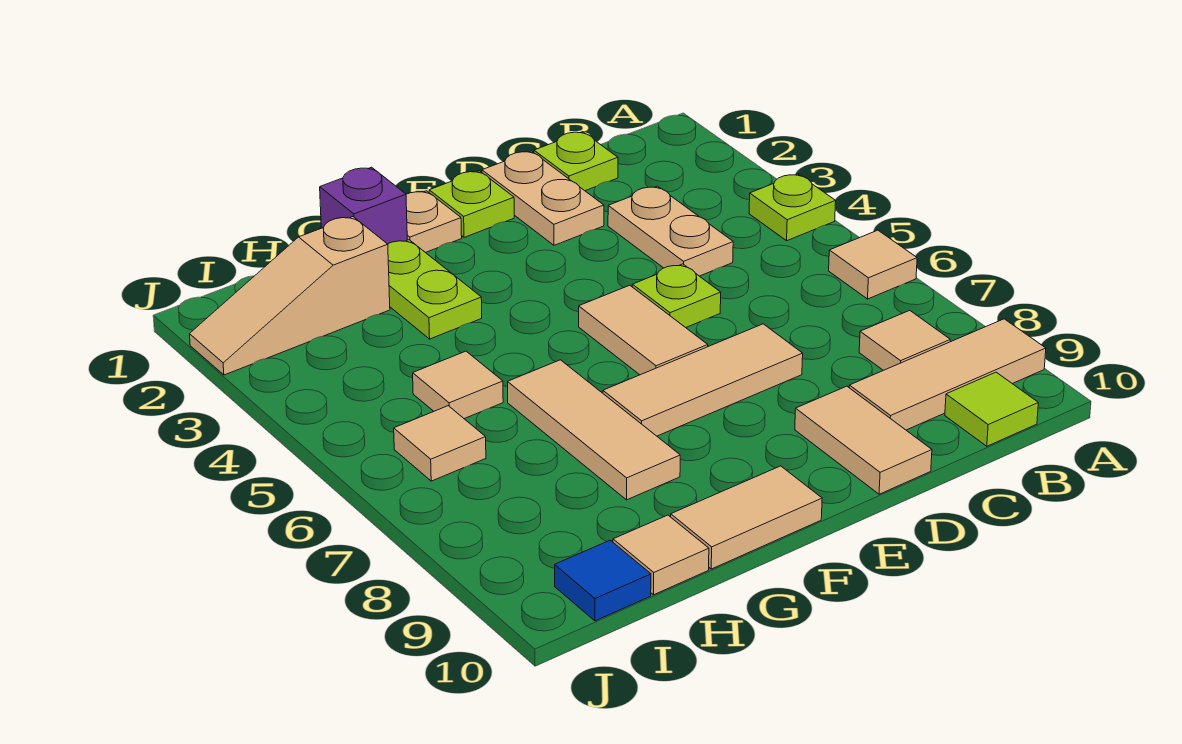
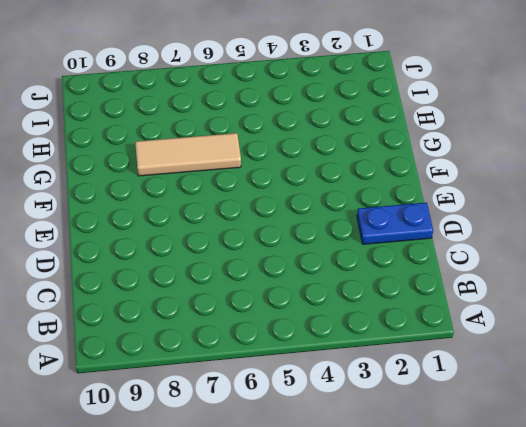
blue 1x2 plate [357,203,433,244] -> tan 1x2 plate [482,151,604,245]
none -> lime 1x1 plate [749,174,836,241]
none -> tan 1x1 tile [829,230,917,299]
none -> tan 1x3 tile [849,319,1046,430]

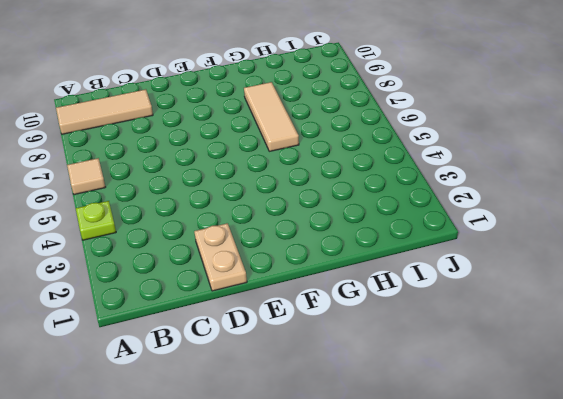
none -> tan 1x1 tile [859,310,950,370]
none -> lime 1x1 tile [945,372,1038,446]
none -> lime 1x1 plate [534,132,618,191]

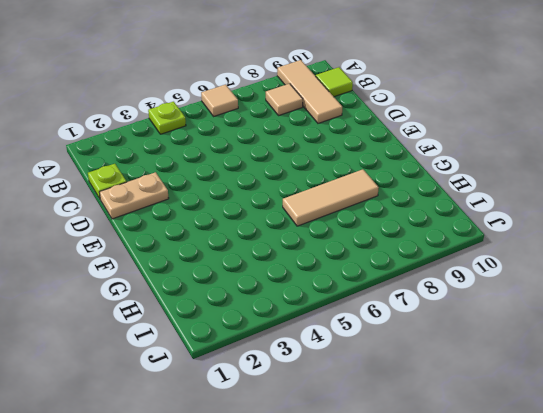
none -> tan 1x2 plate [608,186,733,276]
none -> lime 1x1 plate [632,264,721,328]
none -> tan 1x3 tile [603,324,803,436]

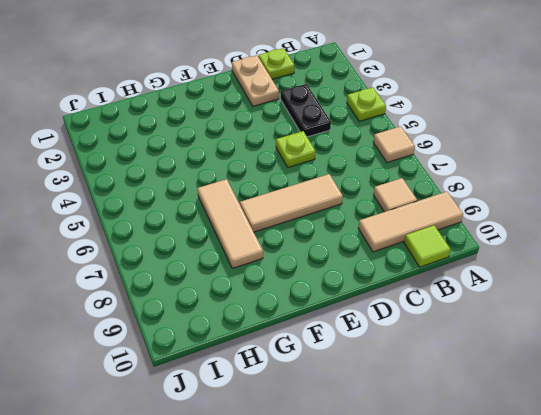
black 1x2 plate [281,84,331,137] -> tan 1x2 plate [608,186,733,276]
none -> tan 1x2 tile [795,386,932,494]
none -> lime 1x1 plate [429,171,514,237]
none -> tan 1x2 tile [579,285,708,375]

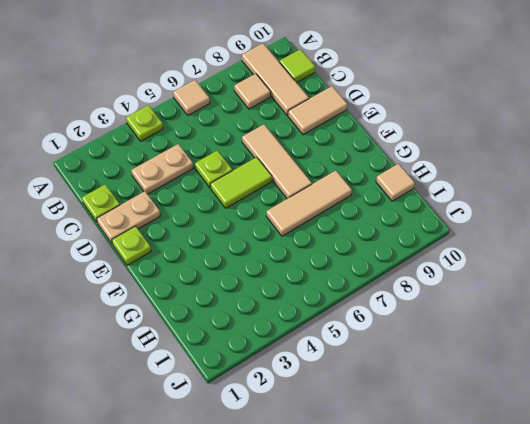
lime 1x2 tile [210,157,272,208] -> tan 1x2 tile [579,285,708,375]
none -> tan 1x1 plate [406,191,462,253]
none -> tan 1x2 tile [671,466,822,569]
none -> purple 1x1 brick [320,167,407,244]

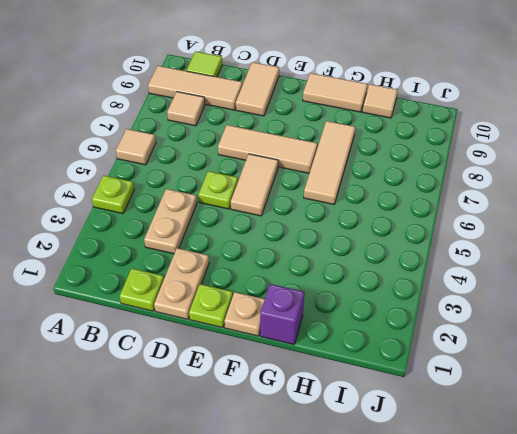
none -> lime 1x2 plate [388,240,482,339]
none -> tan 1x3 slope [190,217,390,375]
none -> tan 1x1 tile [413,351,503,419]

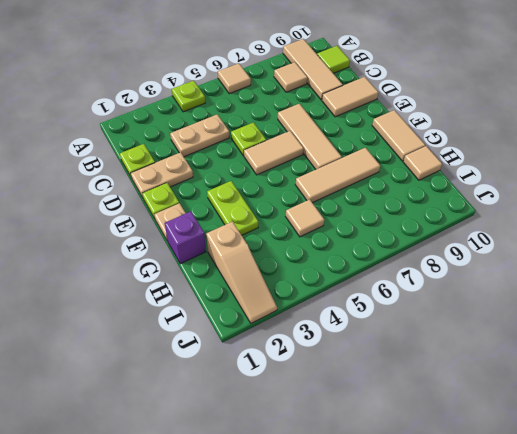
lime 1x2 plate [207,181,258,235] -> lime 1x2 plate turned to [388,240,482,339]
none -> tan 1x1 tile [394,406,486,481]
none -> blue 1x1 tile [555,540,651,621]

